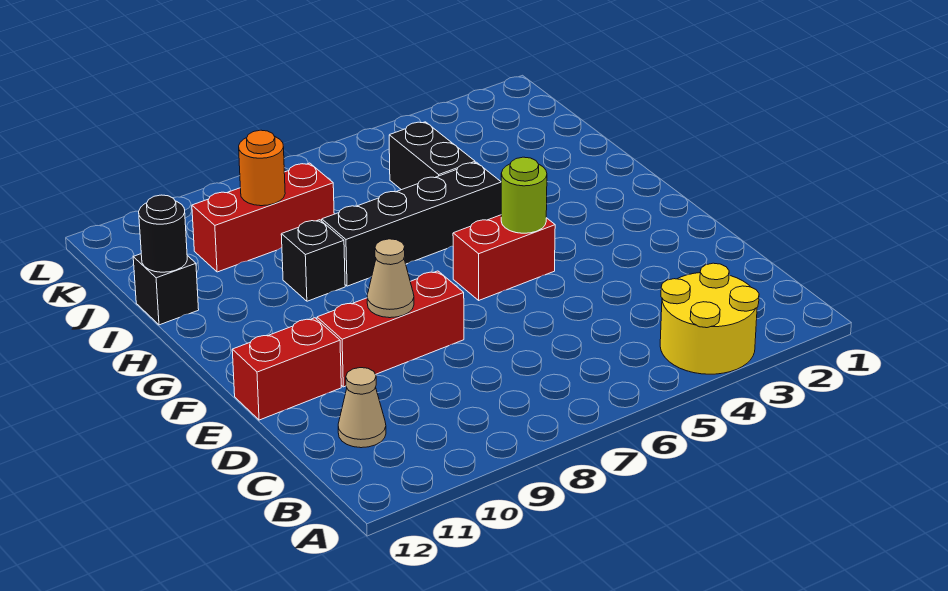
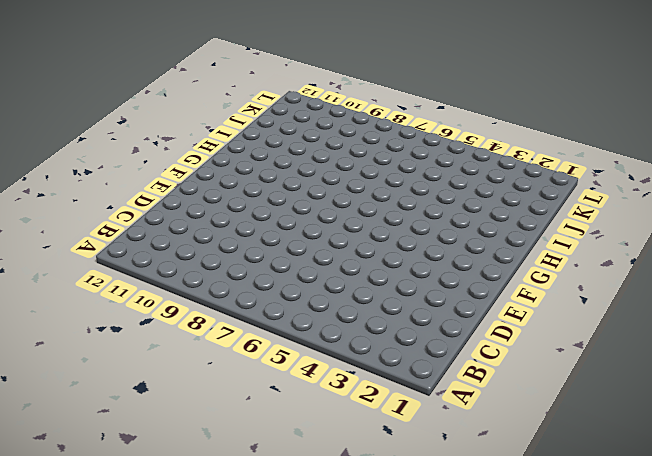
none -> yellow 2x2 round brick [660,263,759,374]
none -> tan 1x1 cone [338,368,386,448]
none -> red 1x3 brick [317,271,464,387]

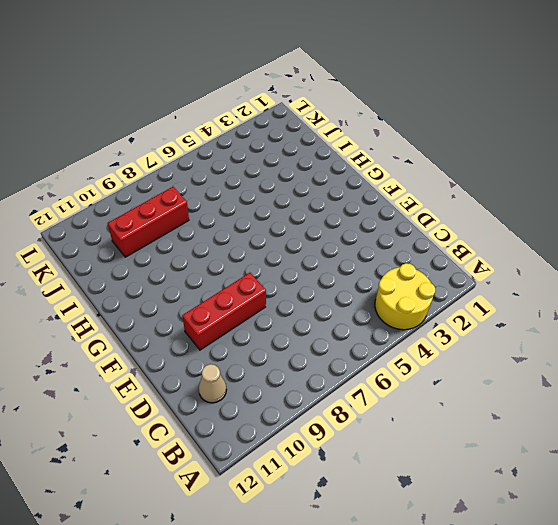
none -> red 1x2 brick [232,318,341,420]
none -> red 1x2 brick [453,215,555,300]
none -> black 1x4 brick [322,162,501,286]

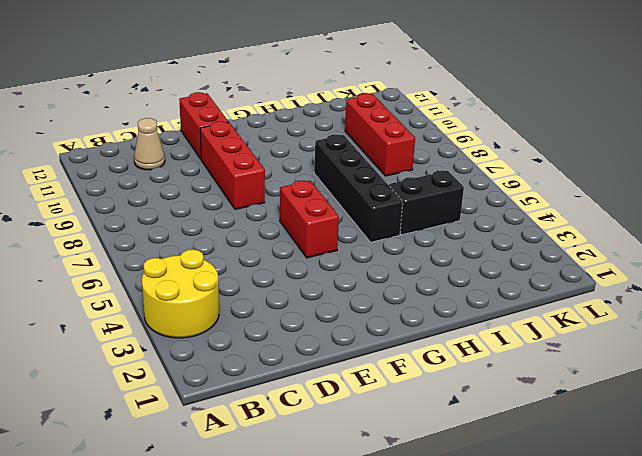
none -> black 1x1 brick [281,220,345,301]
none -> black 1x1 brick [133,254,199,325]
none -> tan 1x1 cone [367,239,414,318]

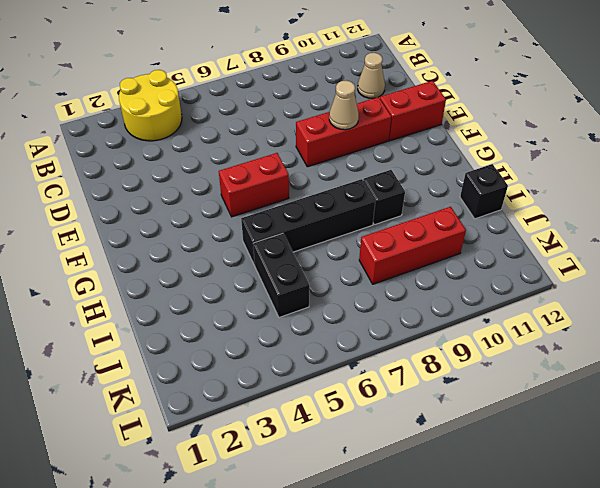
none -> lime 1x1 round brick [501,157,547,233]
none -> black 1x1 round brick [139,195,187,272]
none -> orange 1x1 round brick [239,130,285,206]

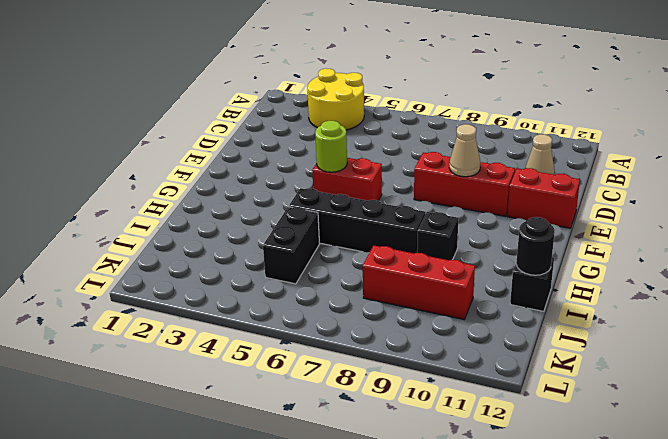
none -> orange 1x1 round brick [239,130,285,206]

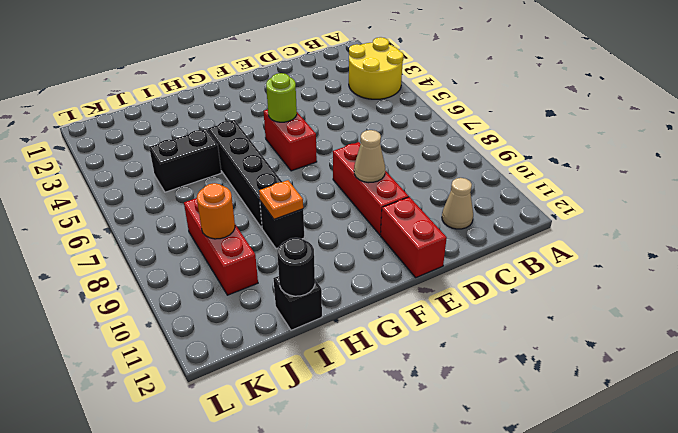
orange 1x1 plate [259,180,303,219] -> none

